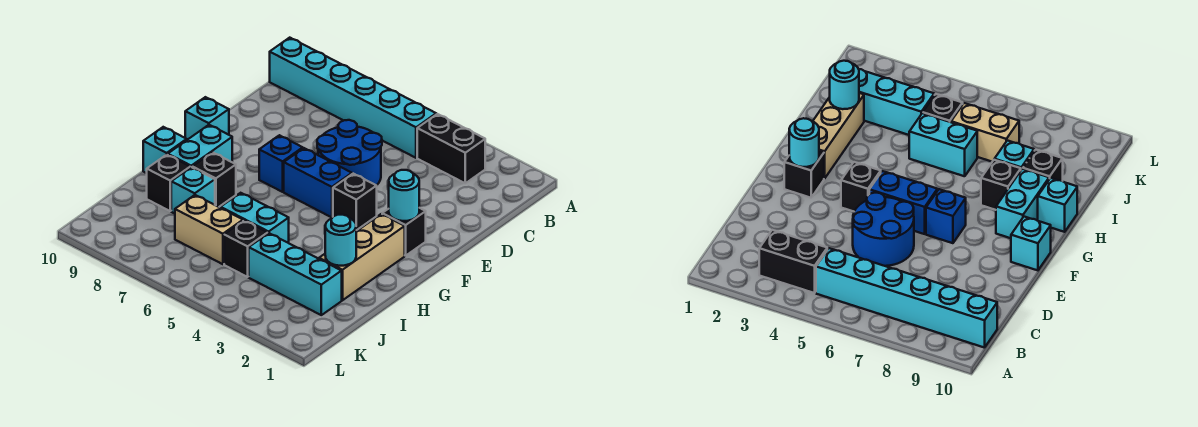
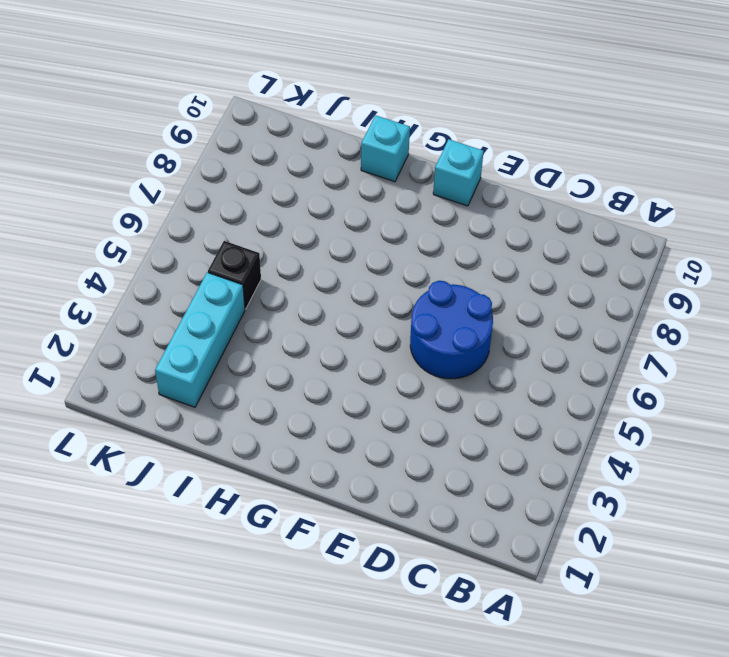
none -> black 1x2 brick [417,114,485,183]
none -> cyan 1x6 brick [270,38,436,158]
none -> black 1x1 brick [382,208,426,256]

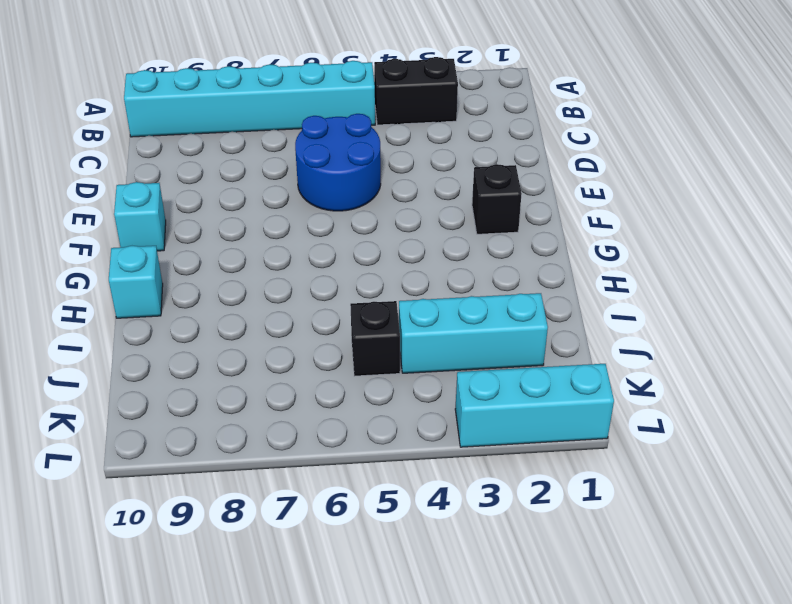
cyan 1x3 brick [455,364,614,447] -> none
none -> black 1x1 brick [333,174,377,230]
none -> blue 1x2 brick [284,148,352,217]
none -> blue 1x1 brick [259,135,303,192]

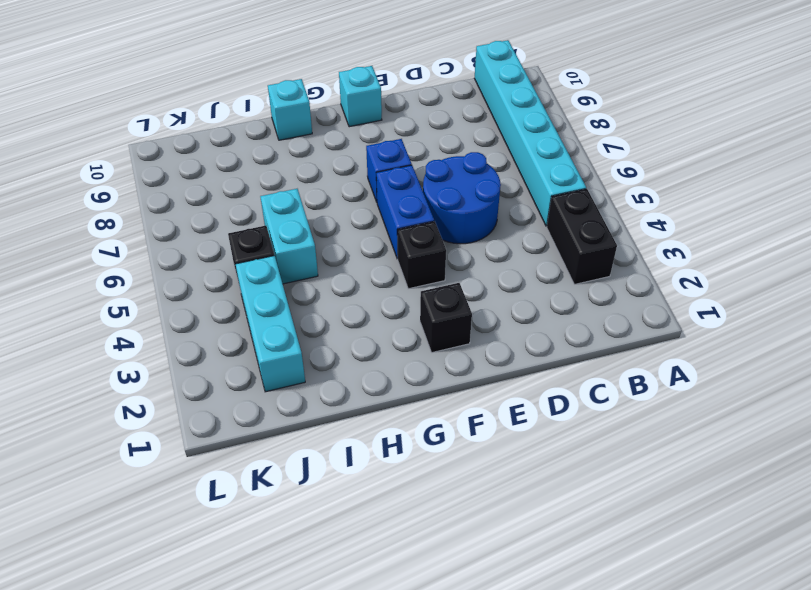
none -> tan 1x3 brick [319,214,405,300]
none -> cyan 1x2 brick [168,125,232,168]
none -> black 1x1 brick [192,152,236,207]

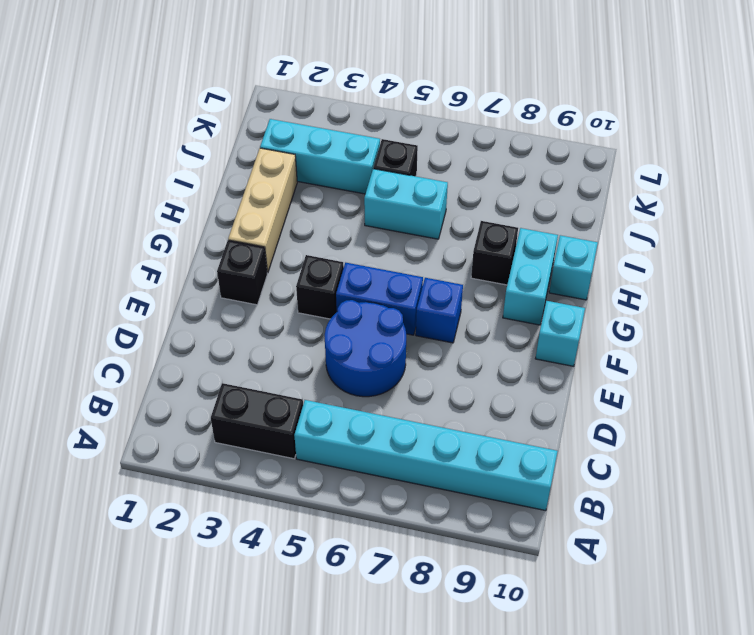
none -> cyan 1x1 brick [171,167,215,214]
none -> black 1x1 brick [147,155,190,211]
none -> tan 1x2 brick [175,195,243,264]

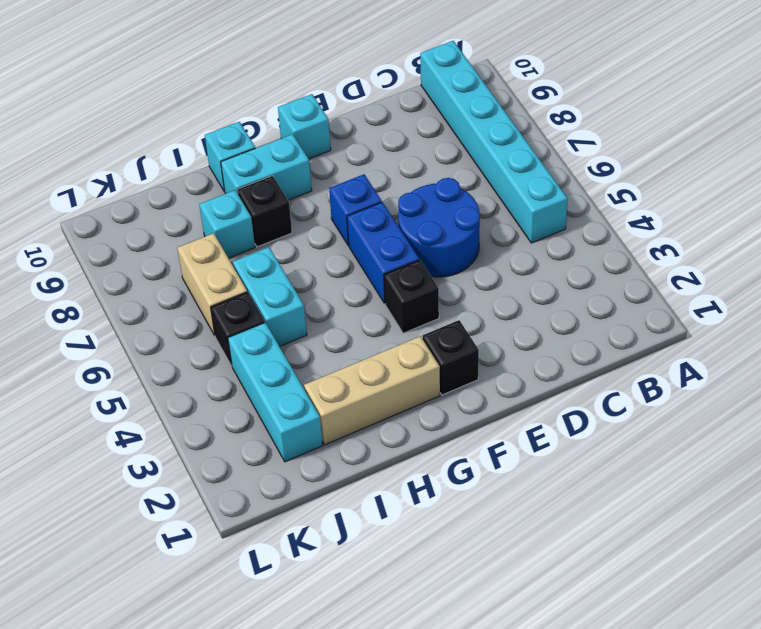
none -> black 1x2 brick [417,114,485,183]
none -> black 1x1 brick [147,155,190,211]
none -> cyan 1x1 round brick [389,170,419,221]

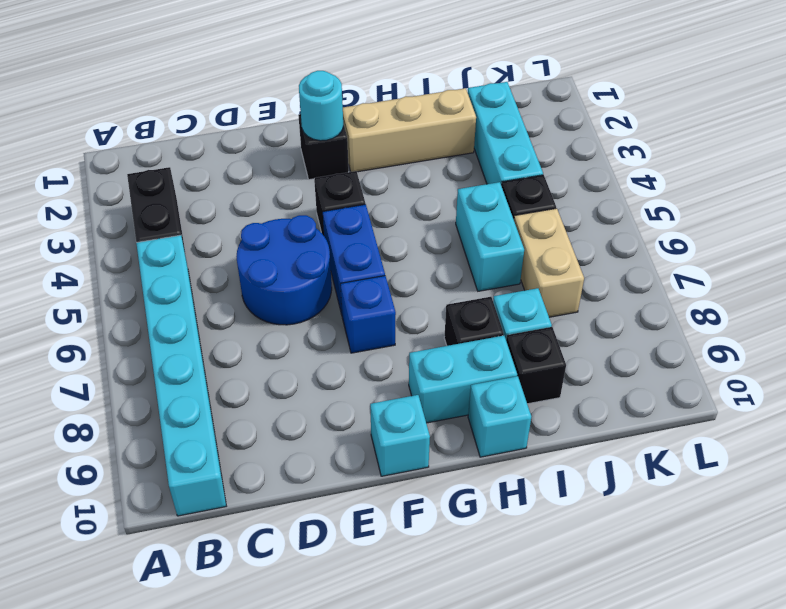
none -> cyan 1x1 round brick [325,215,356,266]

